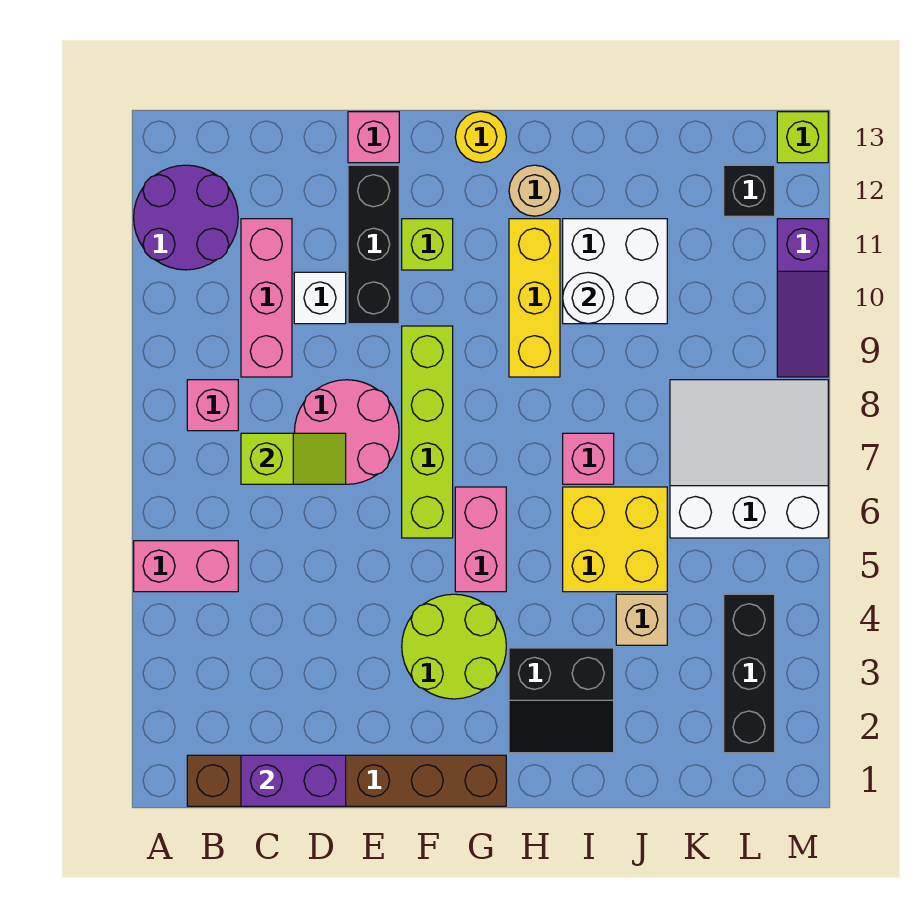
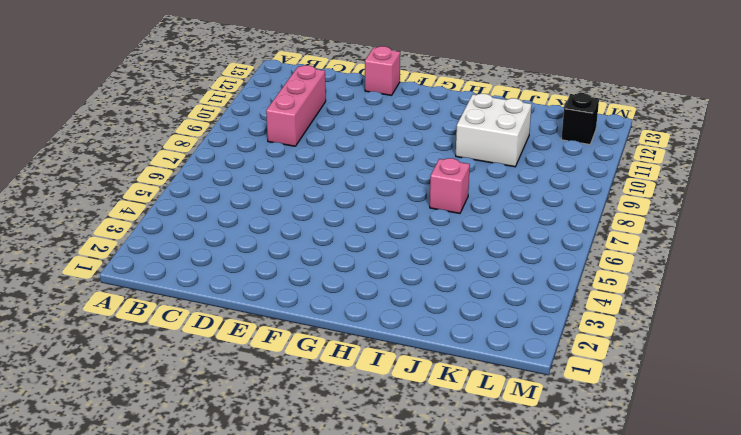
none -> pink 1x2 brick [134,541,238,592]
none -> purple 2x2 round brick [134,165,238,270]
none -> brown 1x6 brick [187,755,506,806]

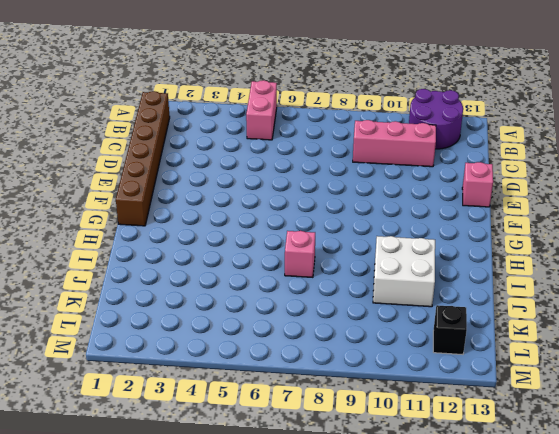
none -> pink 1x1 brick [187,380,238,431]
none -> pink 2x2 round brick [295,380,399,484]
none -> white 1x1 brick [294,272,346,324]

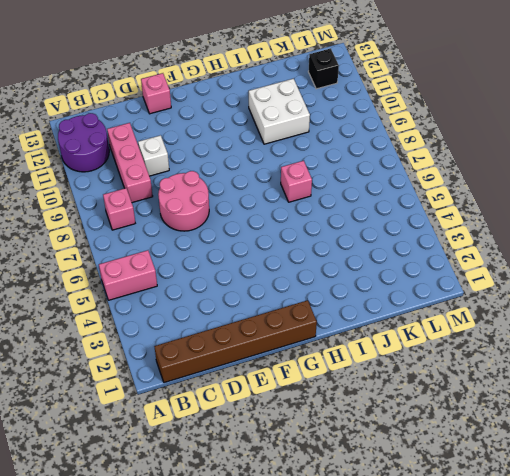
none -> black 1x3 brick [348,165,399,324]
none -> lime 2x2 round brick [402,594,506,699]
none -> lime 1x4 brick [402,326,453,538]

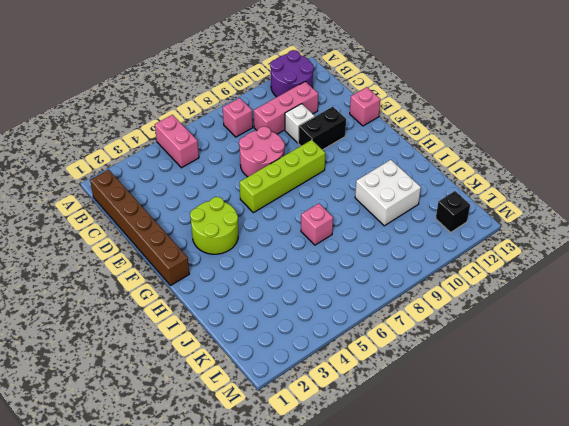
black 1x2 brick [298,107,346,150] -> black 1x3 brick [348,165,399,324]
none -> lime 1x1 brick [402,219,453,270]
none -> pink 1x2 brick [455,487,506,592]
none -> yellow 1x1 round brick [455,112,506,163]

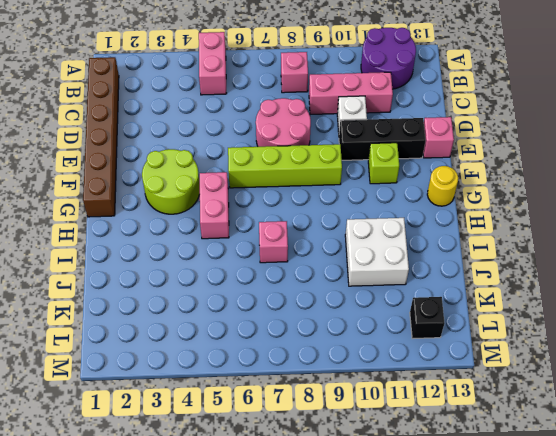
pink 1x2 brick [200,172,229,239] -> pink 1x2 brick turned to [455,487,506,592]
none -> black 2x2 slope [509,648,614,753]
none -> yellow 1x3 brick [509,219,560,377]
none -> tan 1x1 round brick [509,165,560,216]

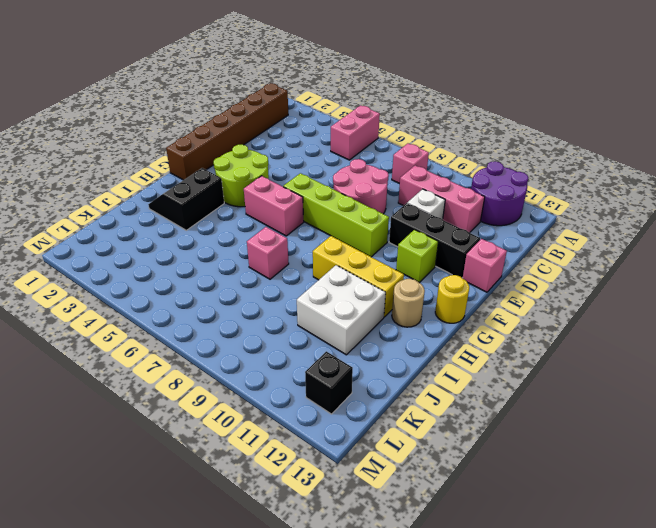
none -> yellow 2x2 brick [563,487,667,592]
none -> tan 1x1 brick [616,594,667,645]
none -> white 3x3 slope [670,380,828,538]

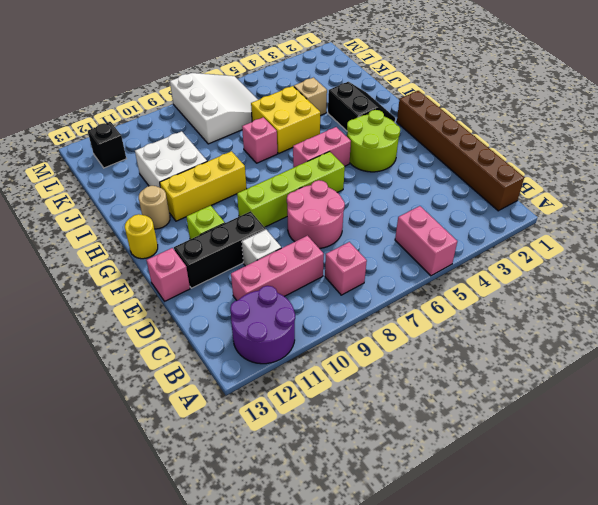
white 3x3 slope [170,73,258,144] -> white 3x3 slope turned to [670,380,828,538]
none -> black 1x3 brick [724,594,775,753]
none -> purple 1x3 slope [777,219,828,377]
none -> lime 1x1 brick [777,112,828,163]

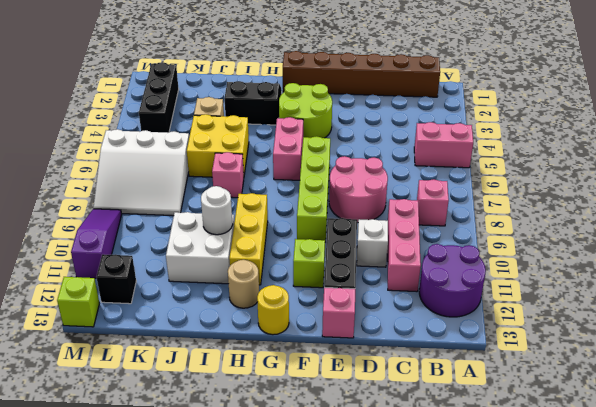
none -> purple 1x2 brick [241,755,346,806]
none -> lime 1x2 slope [241,433,346,484]

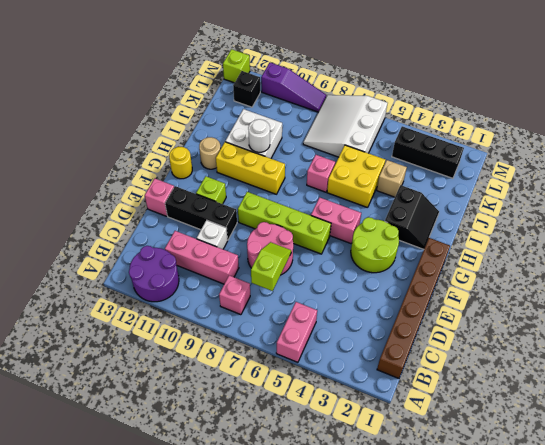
none -> purple 1x2 brick [241,755,346,806]

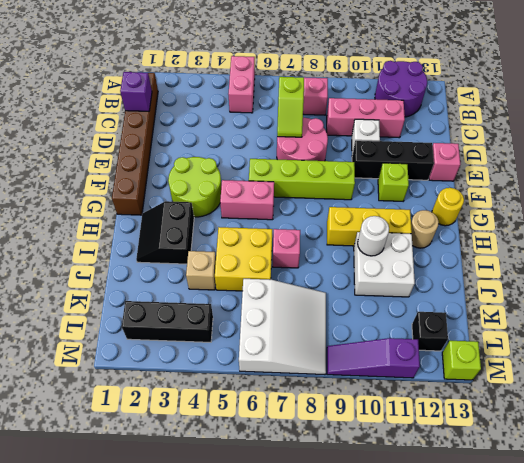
purple 1x1 brick [120,72,152,111] -> purple 1x2 brick [241,755,346,806]

